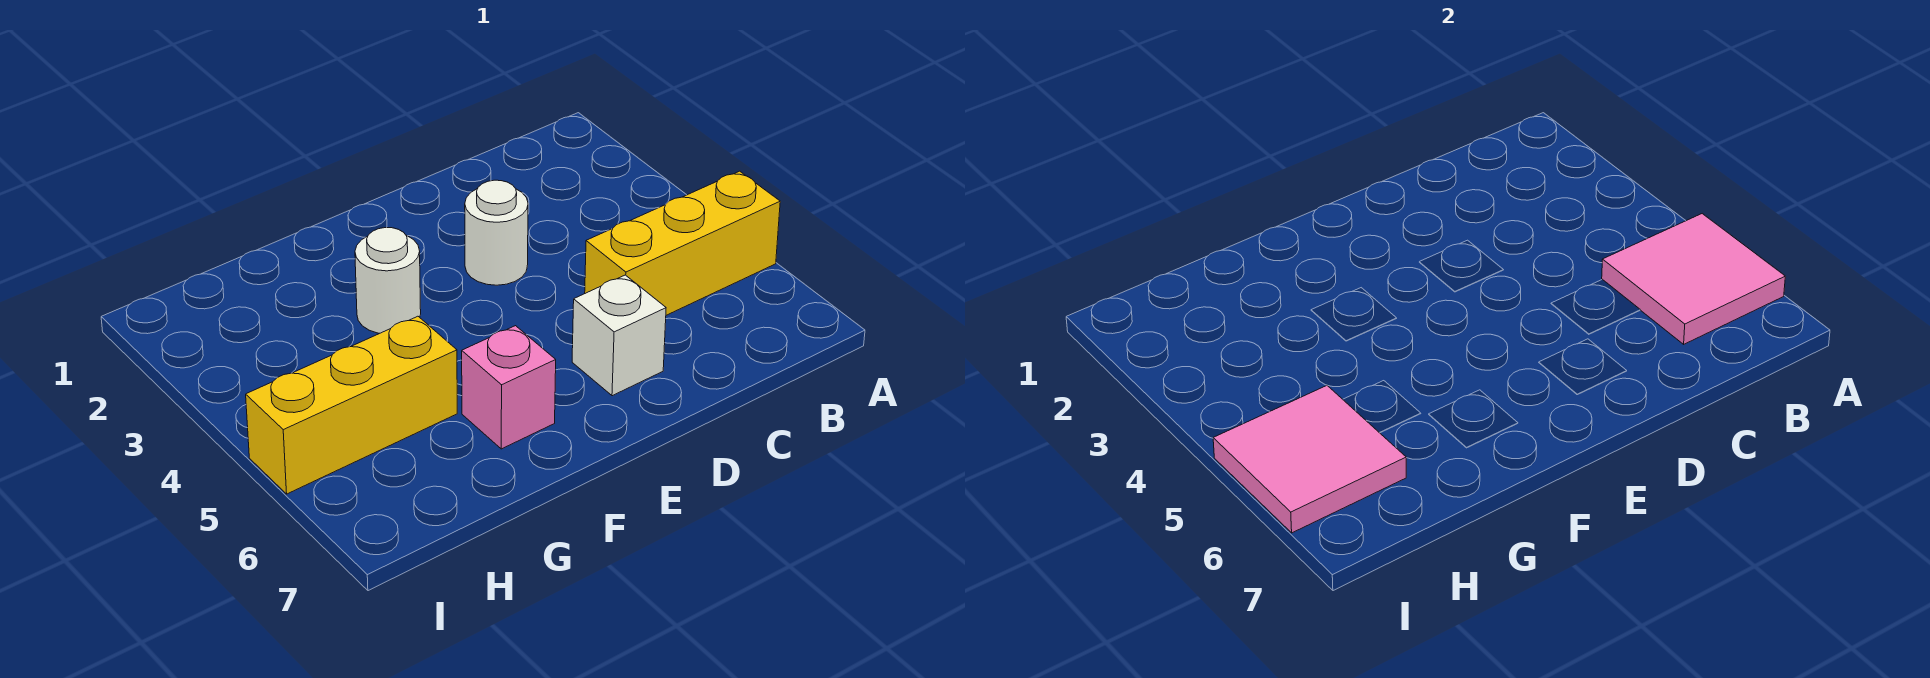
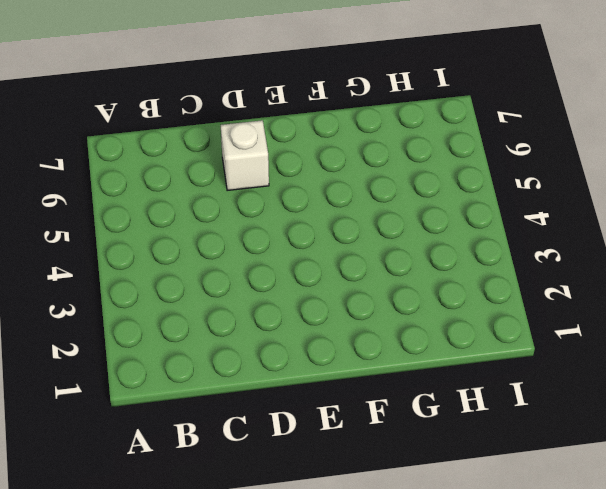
none -> yellow 1x3 brick [585,171,780,315]
none -> white 1x1 round brick [465,180,528,285]

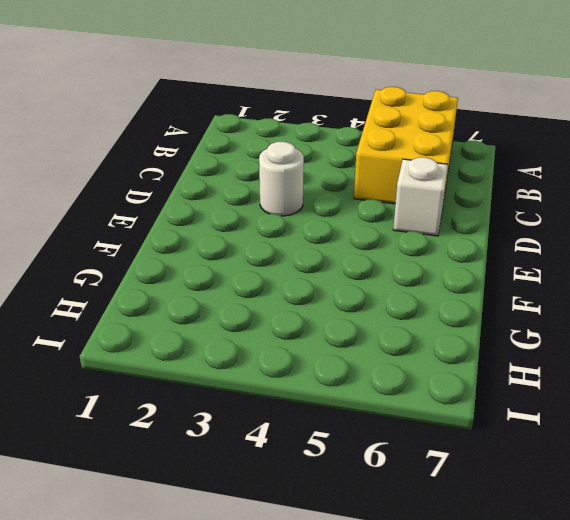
yellow 2x3 brick [354,87,458,204] -> yellow 1x3 brick [585,171,780,315]
none -> white 1x1 round brick [355,228,421,333]
none -> pink 1x1 brick [462,326,556,449]

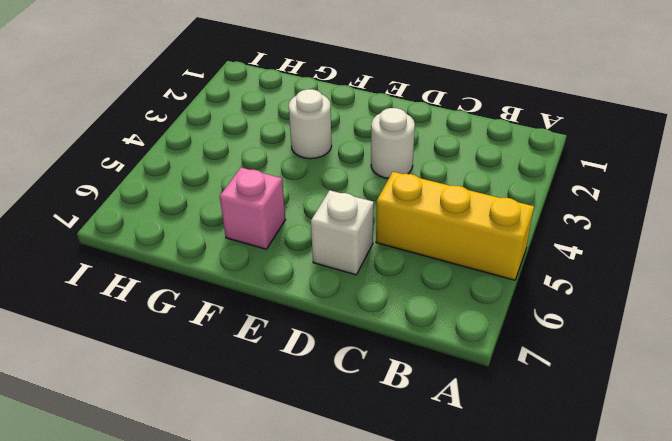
none -> yellow 1x3 brick [246,316,457,494]
none -> pink 2x2 tile [1602,214,1785,344]

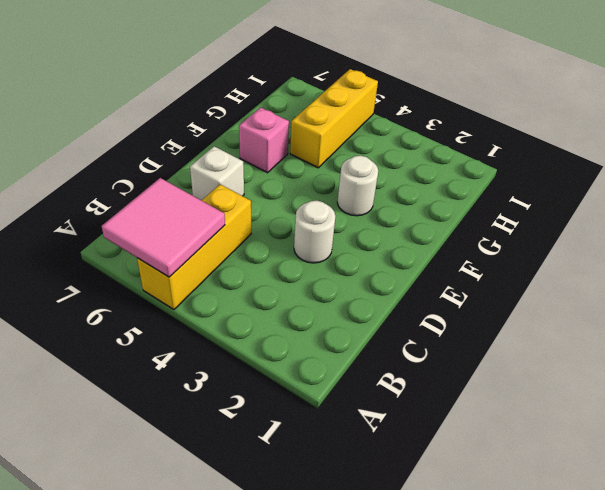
none -> pink 2x2 tile [1213,386,1406,533]

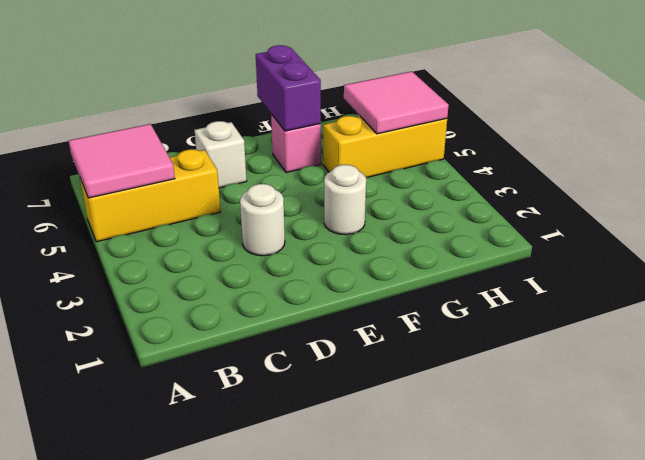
purple 1x2 brick [256,45,321,131] -> none

